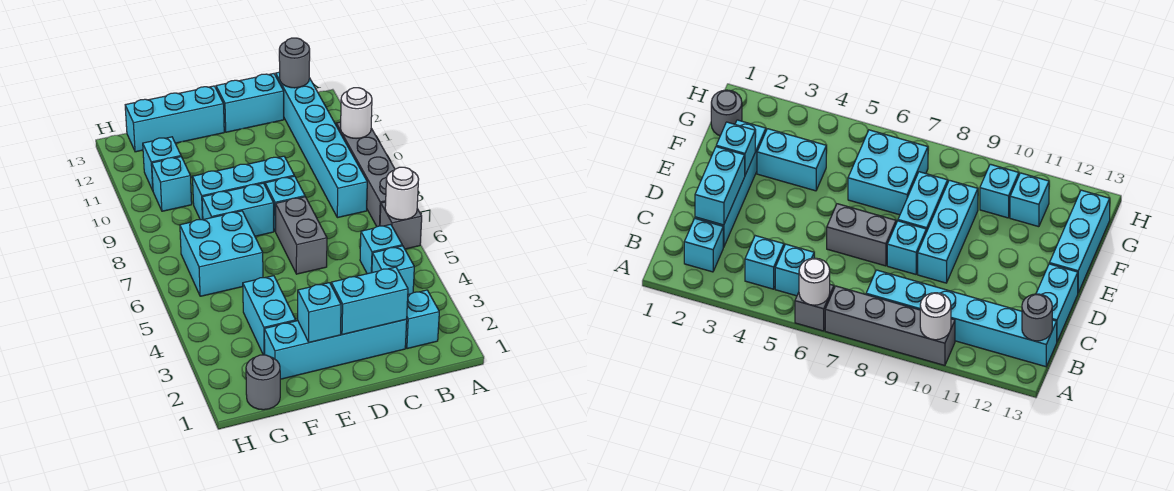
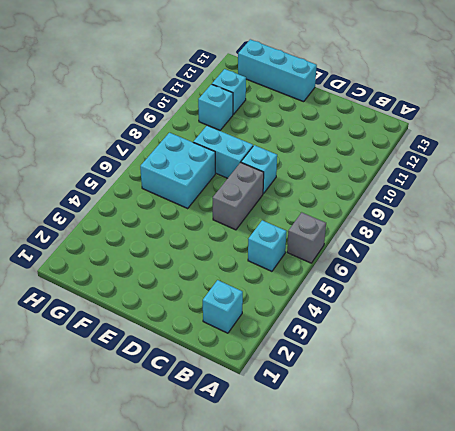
none -> grey 1x4 brick [336,122,395,227]
none -> cyan 1x1 brick [372,246,414,294]
none -> cyan 1x6 brick [276,72,367,218]

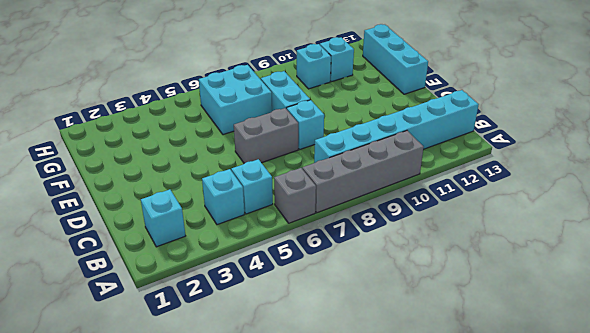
none -> cyan 1x4 brick [264,319,407,379]
none -> cyan 1x2 brick [216,74,284,132]
none -> cyan 1x3 brick [193,156,294,220]

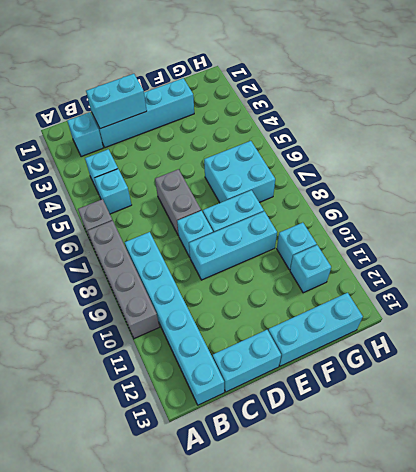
none -> cyan 1x2 brick [243,276,296,355]
none -> grey 1x1 round brick [246,355,280,410]
none -> white 1x1 round brick [385,167,419,220]

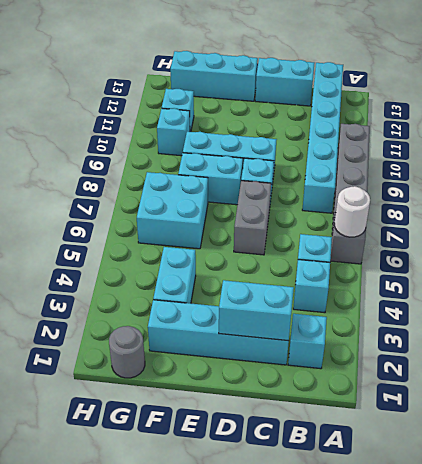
none -> white 1x1 round brick [341,88,372,139]
none -> grey 1x1 round brick [279,38,310,88]
none -> cyan 1x1 brick [298,283,341,342]

